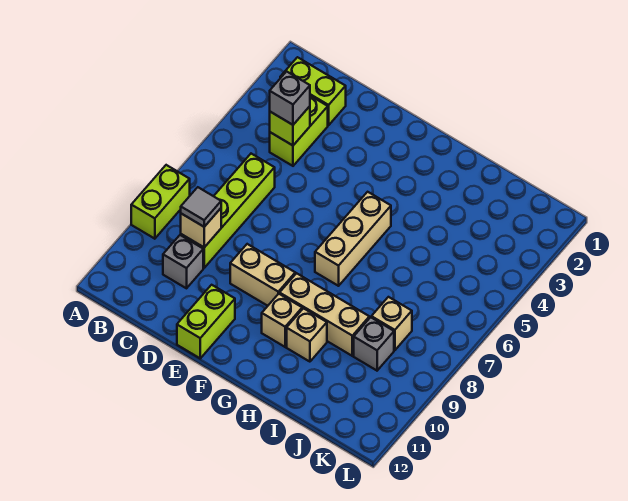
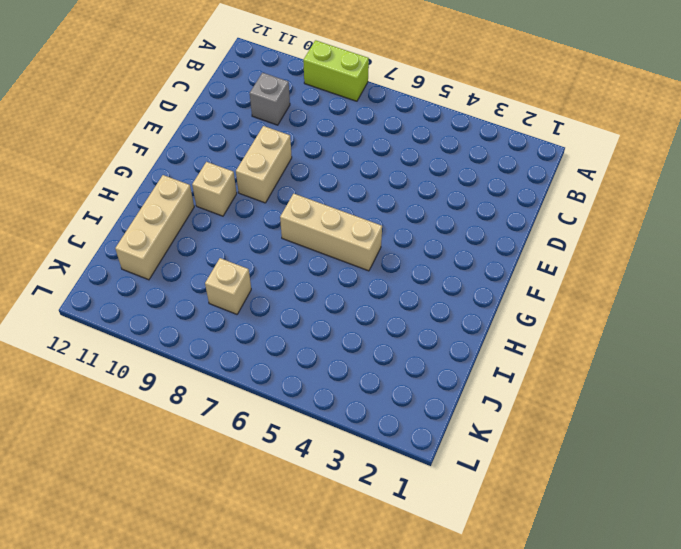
tan 1x3 brick [115,175,194,280] -> tan 1x3 brick moved to [280,273,369,356]
none -> lime 1x2 brick [280,57,346,125]
none -> lime 1x2 brick [270,96,328,166]
none -> lime 1x4 brick [181,154,275,268]

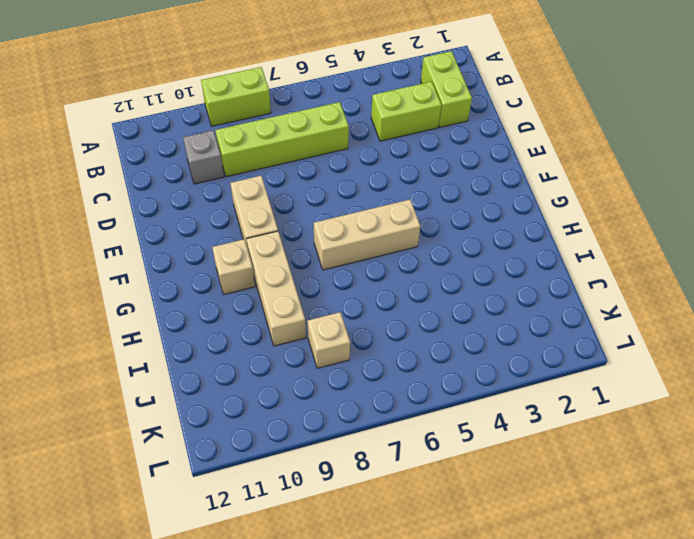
none -> lime 1x2 brick [177,285,235,358]
none -> tan 1x1 brick [287,308,327,362]
none -> grey 1x1 brick [354,317,394,370]

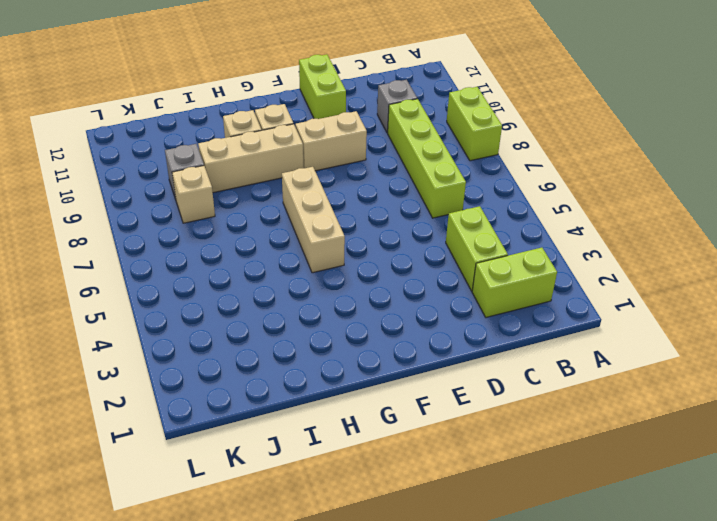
none -> lime 1x1 brick [270,106,310,145]
none -> tan 1x1 brick [181,208,221,247]
none -> grey 1x1 brick [270,71,310,125]

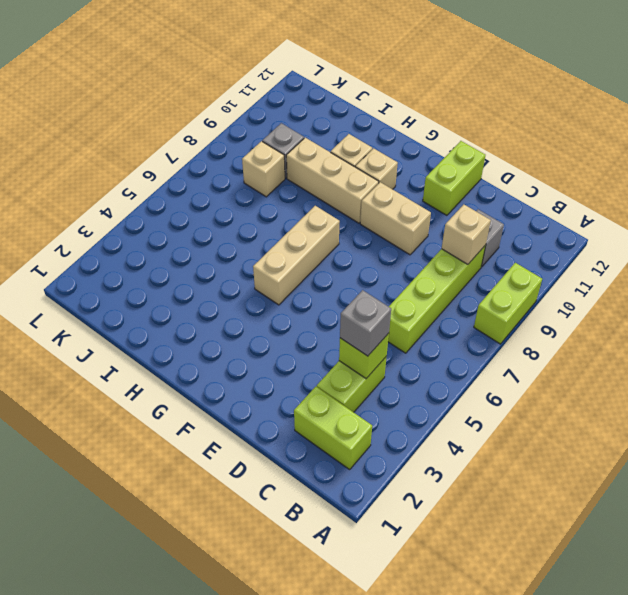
none -> grey 1x1 tile [181,187,221,227]

